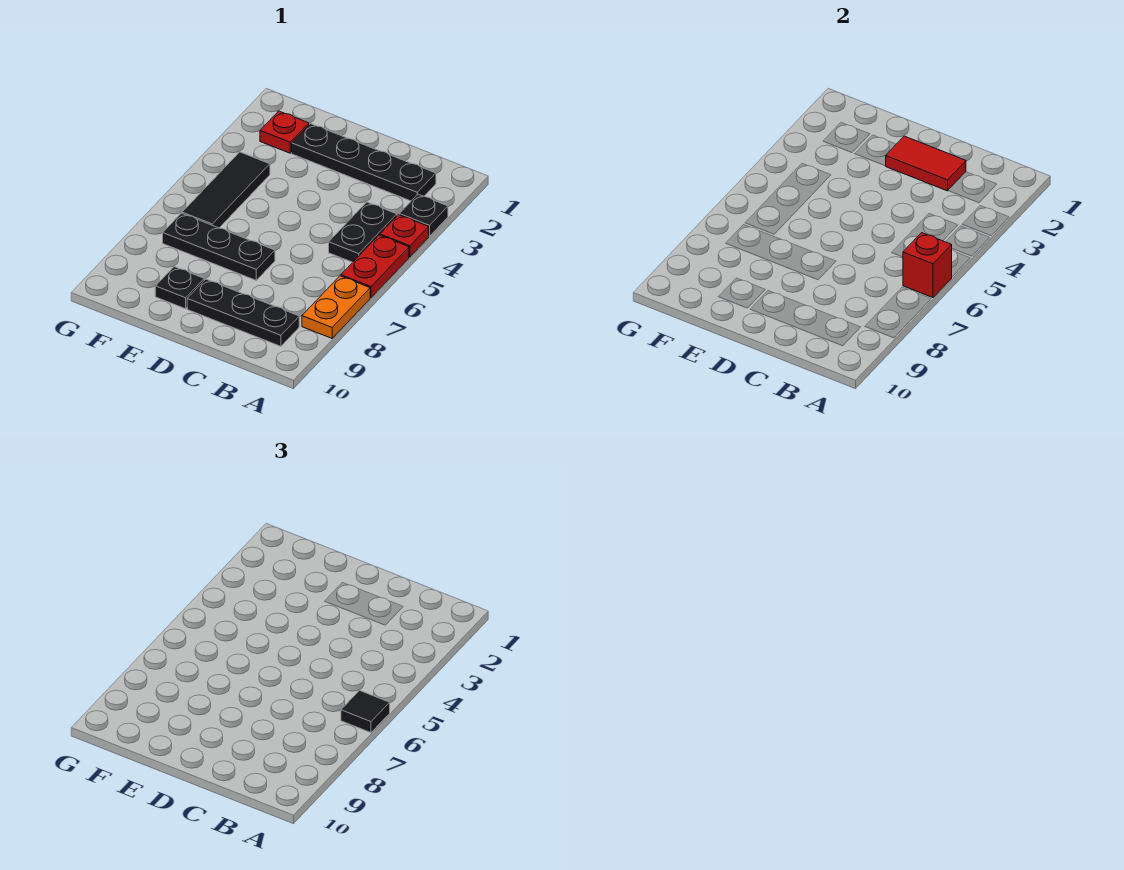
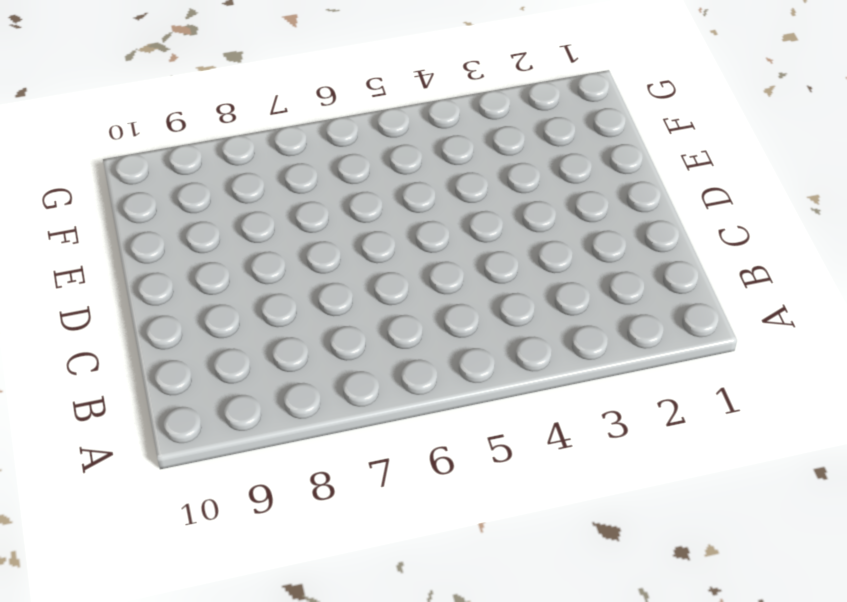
none -> black 1x1 plate [399,194,448,236]
none -> red 1x1 plate [380,215,429,257]
none -> red 1x2 plate [341,235,409,298]

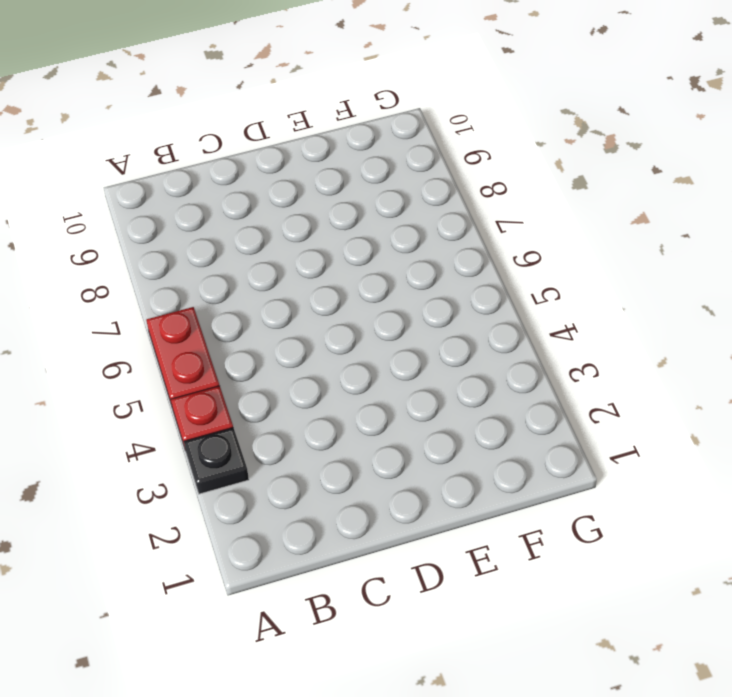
none -> orange 1x2 plate [302,276,370,338]
none -> black 1x4 plate [292,124,436,201]
none -> black 1x2 plate [329,202,397,262]

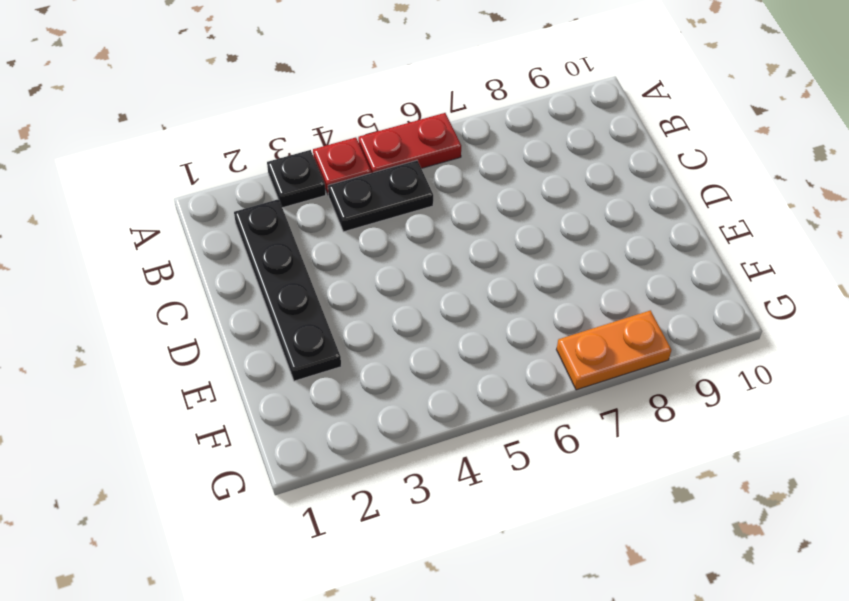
orange 1x2 plate [556,310,671,390] -> orange 1x2 plate moved to [302,276,370,338]
none -> black 1x3 plate [187,279,299,346]
none -> black 1x3 plate [163,213,275,280]
none -> black 1x1 plate [155,267,204,309]

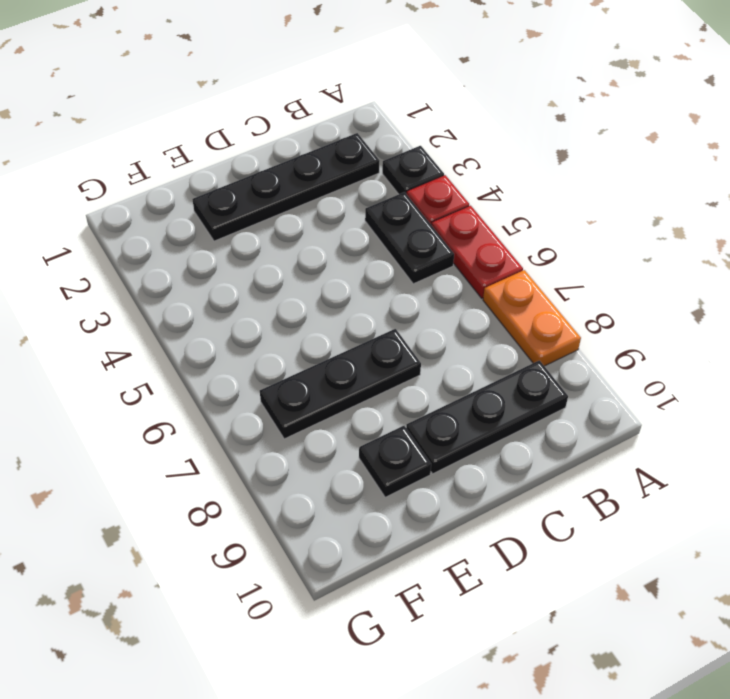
none -> red 1x1 plate [260,111,309,153]
none -> black 1x3 tile [182,152,270,228]
none -> red 1x1 brick [903,233,952,298]

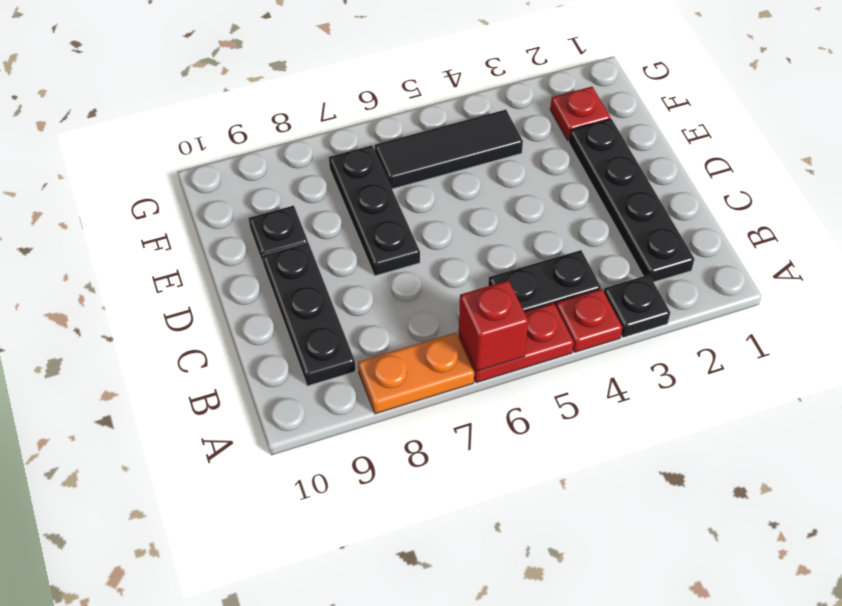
none -> red 1x2 tile [886,136,966,191]
none -> black 1x1 tile [341,691,390,733]

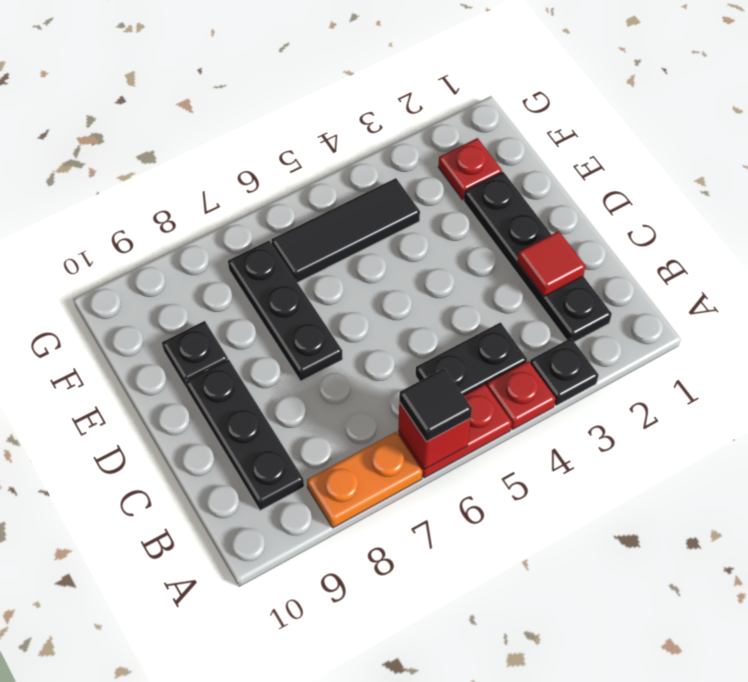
red 1x1 tile [518,231,585,297] -> red 1x2 tile [886,136,966,191]

